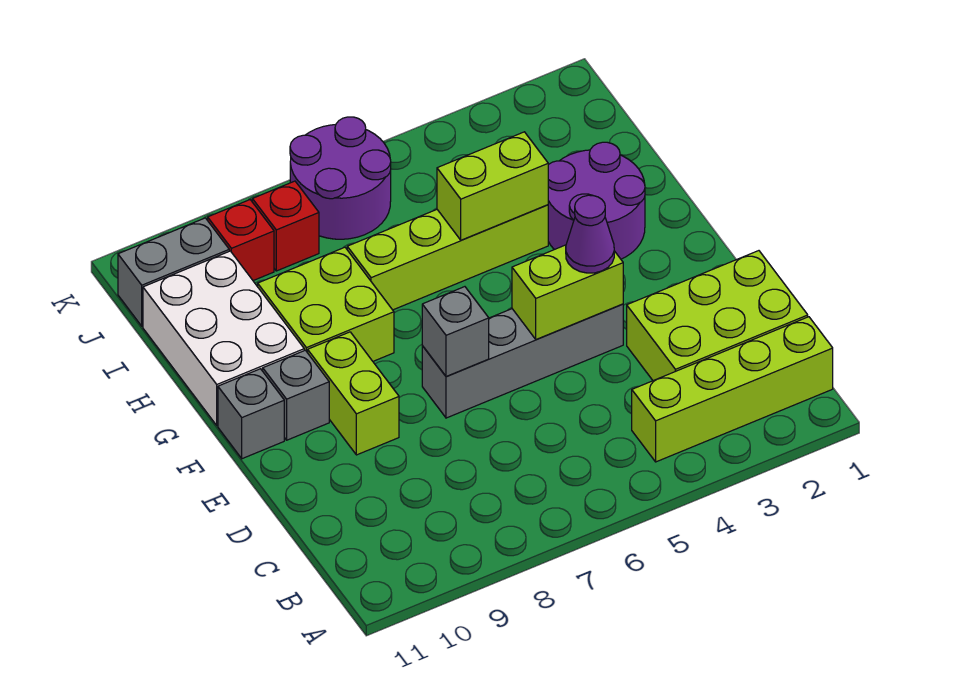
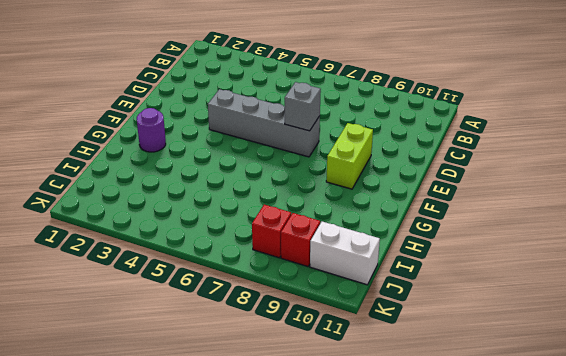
purple 1x1 round brick [137,108,166,152] -> purple 2x2 round brick [548,142,645,259]
white 1x2 brick [310,222,380,285] -> grey 1x2 brick [118,218,229,326]
none -> lime 1x4 brick [632,317,833,462]
none -> lime 2x3 brick [627,251,808,381]
none -> grey 1x1 brick [263,350,329,440]

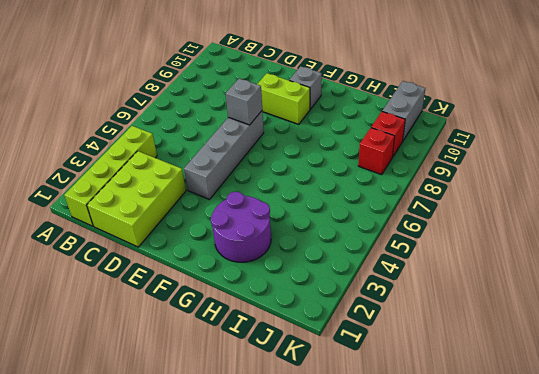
none -> grey 1x1 brick [218,369,284,459]
none -> lime 2x2 brick [258,247,394,361]
none -> white 2x3 brick [143,251,304,425]

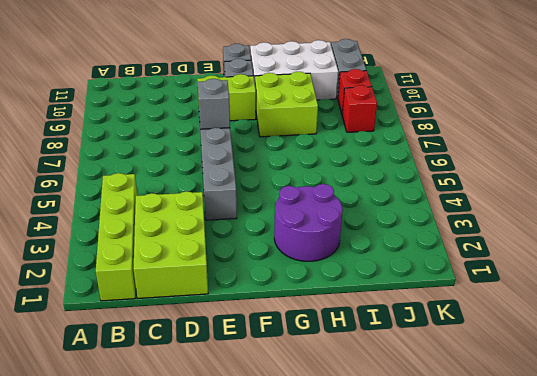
none -> lime 1x4 brick [347,205,548,310]
none -> purple 2x2 round brick [290,117,391,239]
none -> lime 1x2 brick [512,245,623,339]

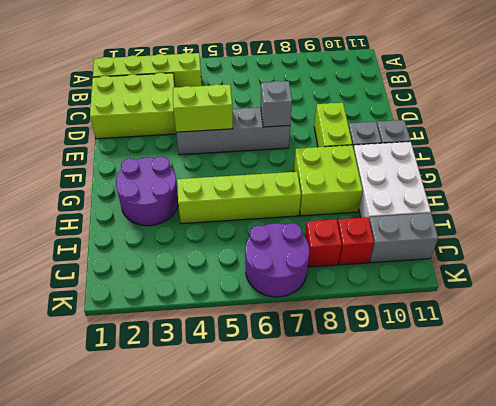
none -> lime 1x2 brick [437,132,548,240]
none -> purple 1x1 cone [566,195,614,273]

